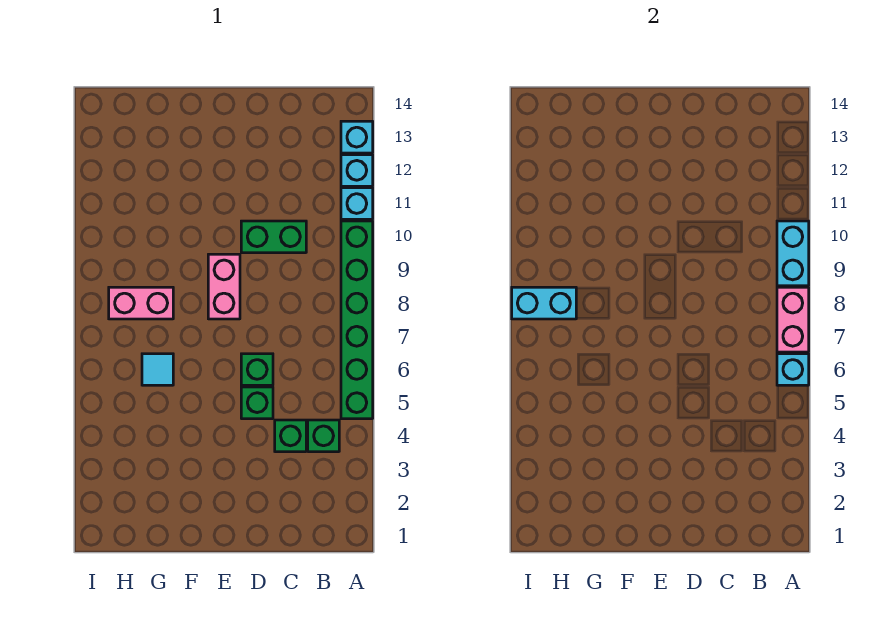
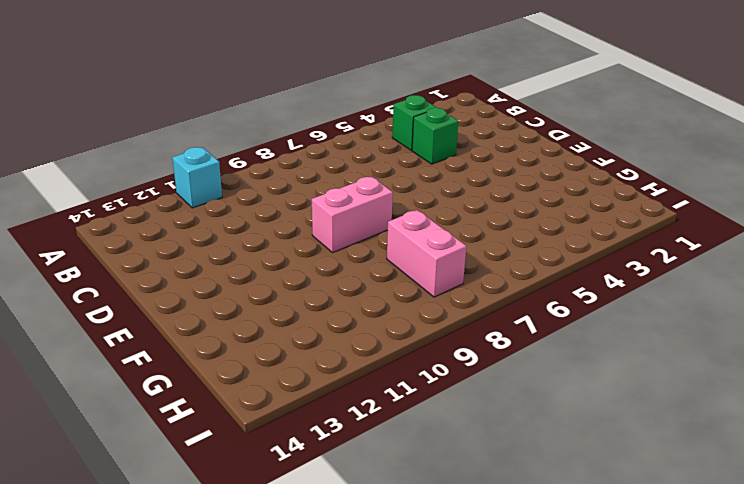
none -> green 1x6 brick [341,221,373,419]
none -> cyan 1x1 brick [341,155,373,186]
none -> cyan 1x1 brick [341,121,373,153]

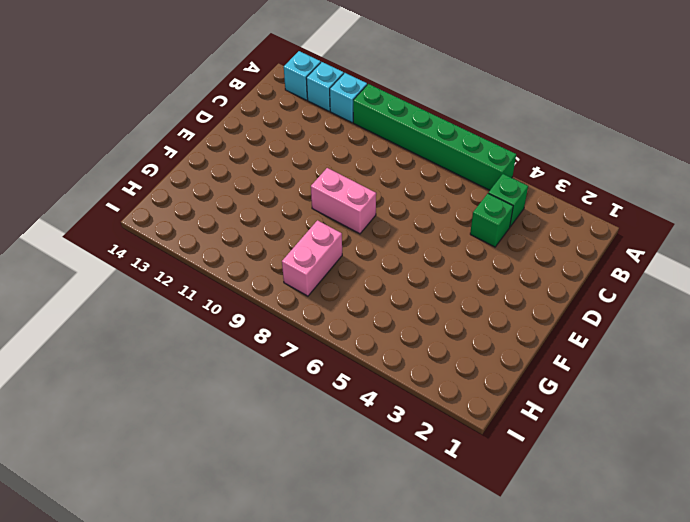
none -> green 1x2 brick [241,221,306,253]
none -> green 1x1 brick [241,387,273,419]
none -> green 1x1 brick [241,354,273,385]

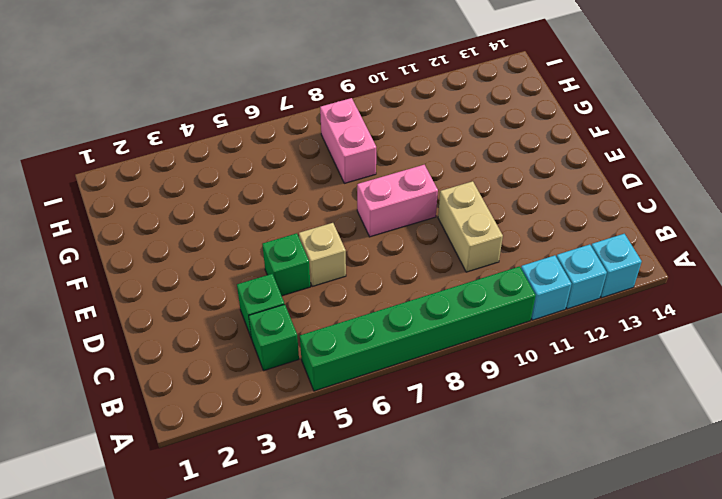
tan 1x2 brick [438,181,503,272] -> green 1x2 brick [241,221,306,253]
tan 1x1 brick [299,223,346,286] -> green 1x1 brick [241,354,273,385]
none -> cyan 1x1 tile [142,354,173,385]
none -> cyan 1x1 brick [777,354,809,385]
none -> pink 1x2 brick [777,287,809,352]

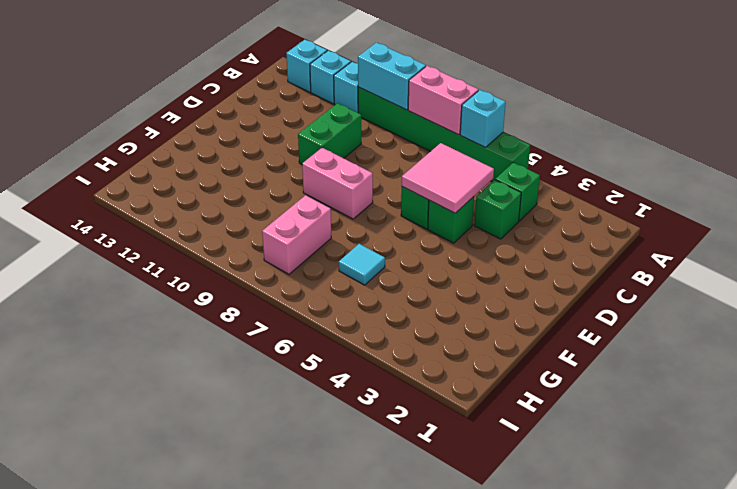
pink 2x2 tile [402,143,494,213] -> none
none -> cyan 1x2 brick [512,287,576,319]

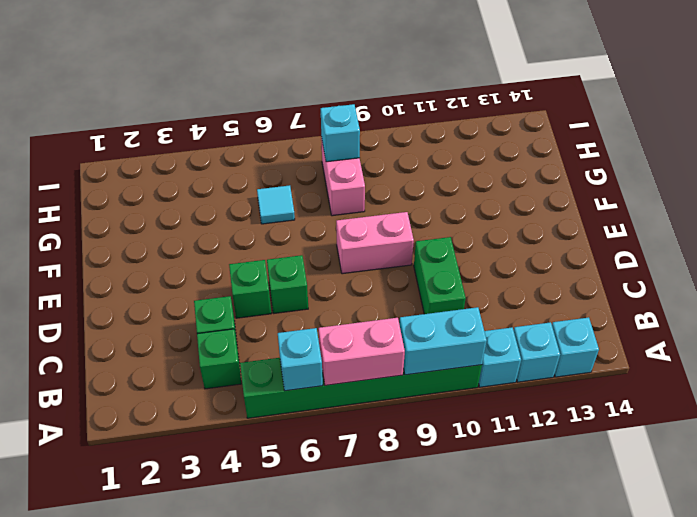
cyan 1x1 brick [321,104,360,162] -> cyan 1x2 brick [512,287,576,319]

